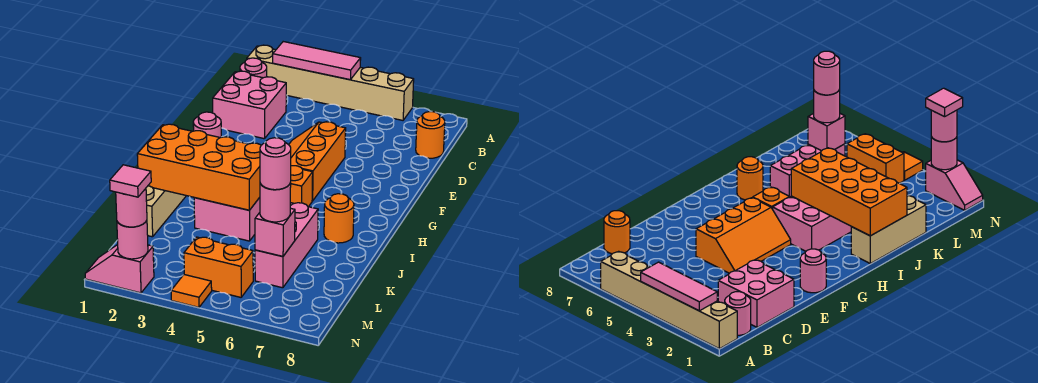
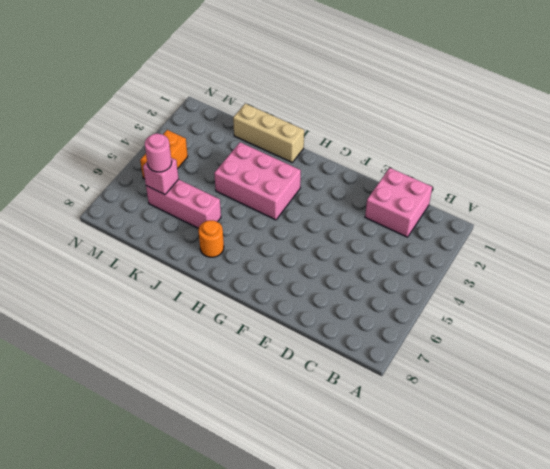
none -> tan 1x6 brick [247,45,414,120]
none -> pink 1x1 round brick [240,58,267,78]
none -> orange 1x1 round brick [416,112,445,158]

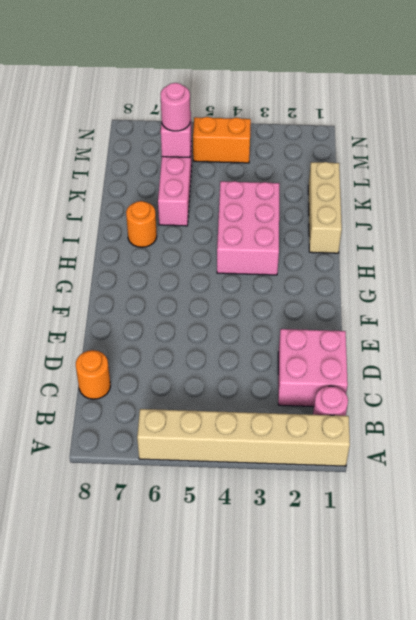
none -> orange 2x3 slope [289,122,346,201]
none -> pink 1x1 round brick [193,112,221,138]
none -> orange 1x1 brick [290,166,313,207]

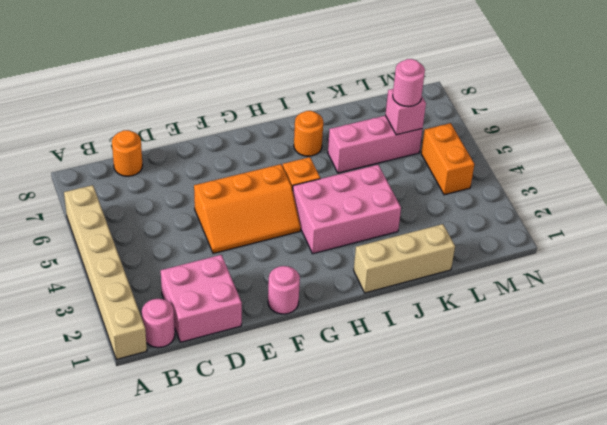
none -> pink 1x2 slope [85,245,154,293]
none -> orange 1x1 tile [171,275,212,307]
none -> pink 1x3 tile [273,42,361,80]

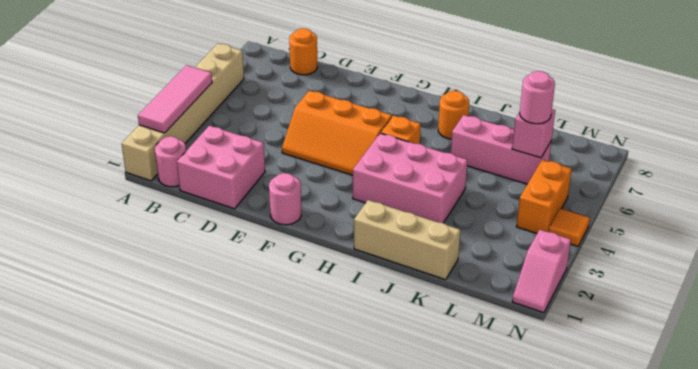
none -> orange 2x4 brick [137,124,261,210]
none -> pink 1x1 round brick [117,220,148,259]
none -> pink 1x1 round brick [116,189,147,227]

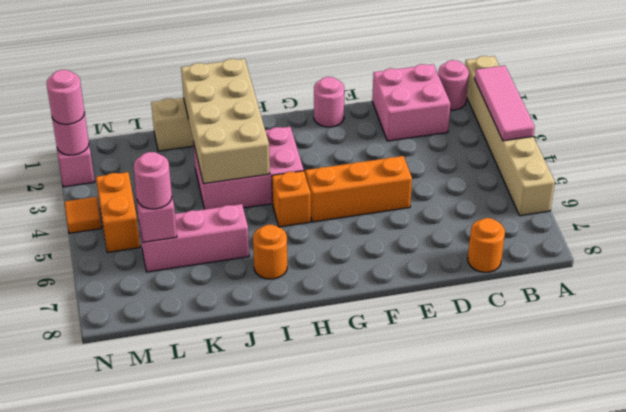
tan 2x4 brick [181,59,270,184] -> orange 2x4 brick [137,124,261,210]
none -> pink 1x1 round brick [260,138,291,190]
none -> pink 1x1 tile [110,165,151,197]

